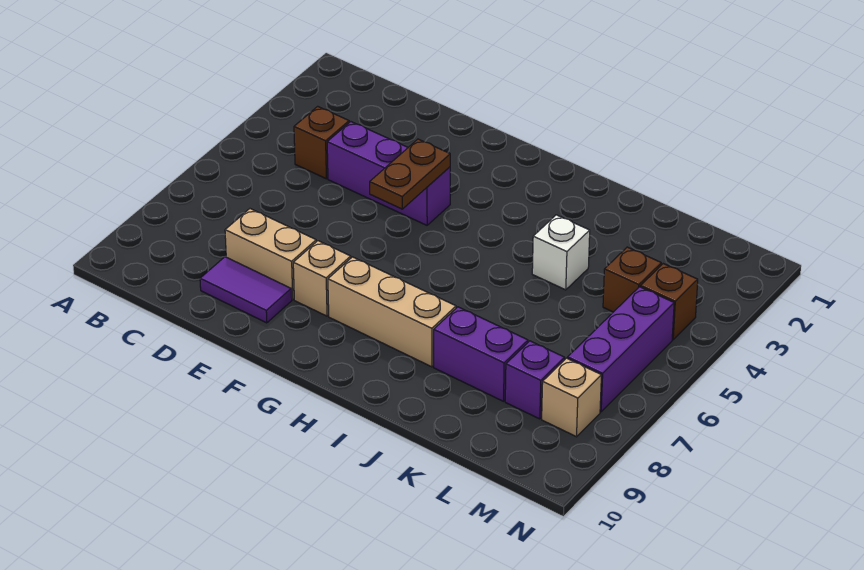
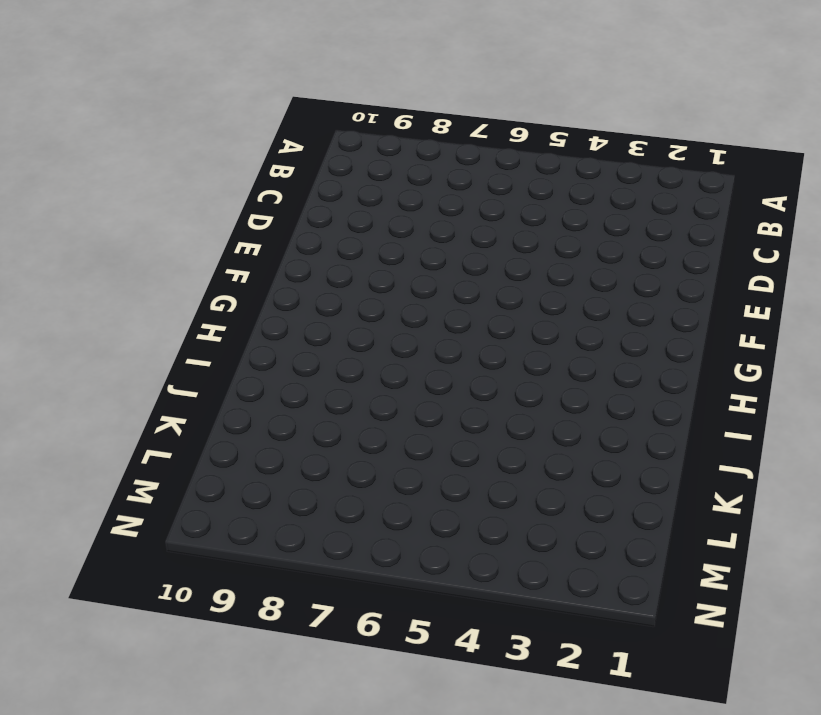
none -> brown 1x1 brick [294,106,349,179]
none -> purple 1x3 brick [327,122,450,225]
none -> tan 1x2 brick [225,209,316,300]

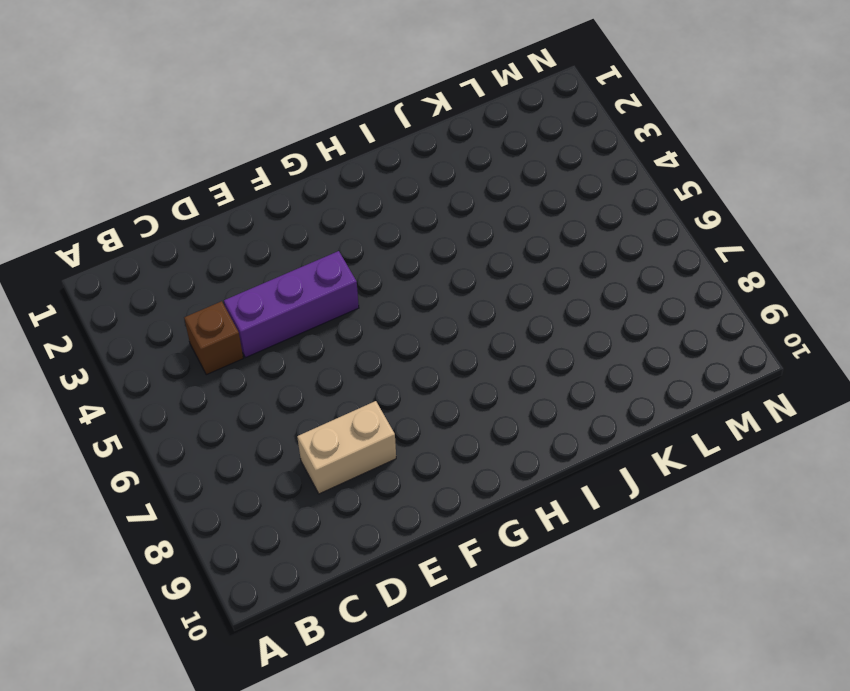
none -> purple 1x2 tile [200,257,292,323]
none -> tan 1x1 brick [293,241,351,316]
none -> tan 1x3 brick [328,257,456,367]

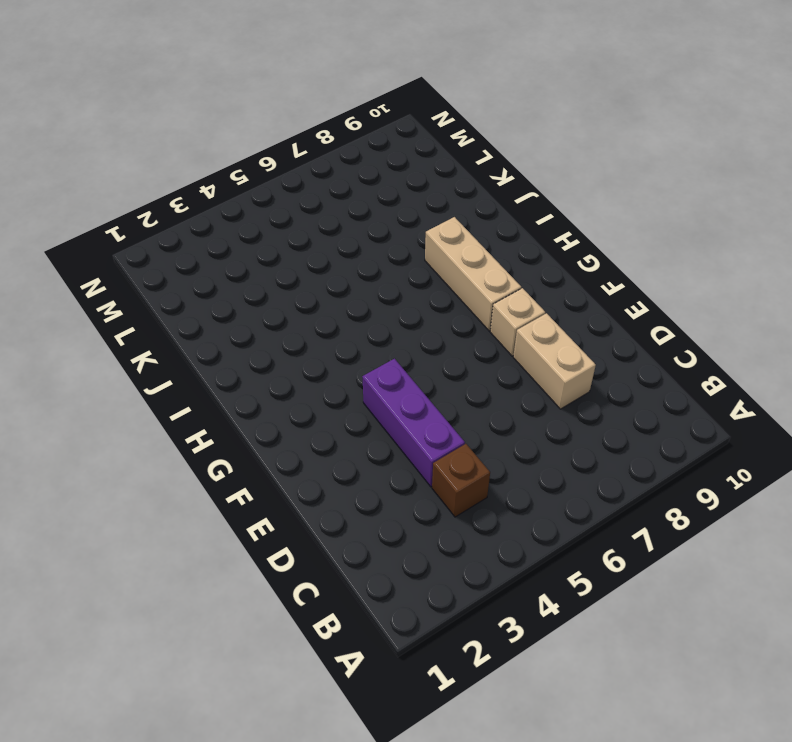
none -> purple 1x2 tile [200,257,292,323]
none -> white 1x1 brick [532,215,590,290]
none -> purple 1x2 brick [434,307,528,401]

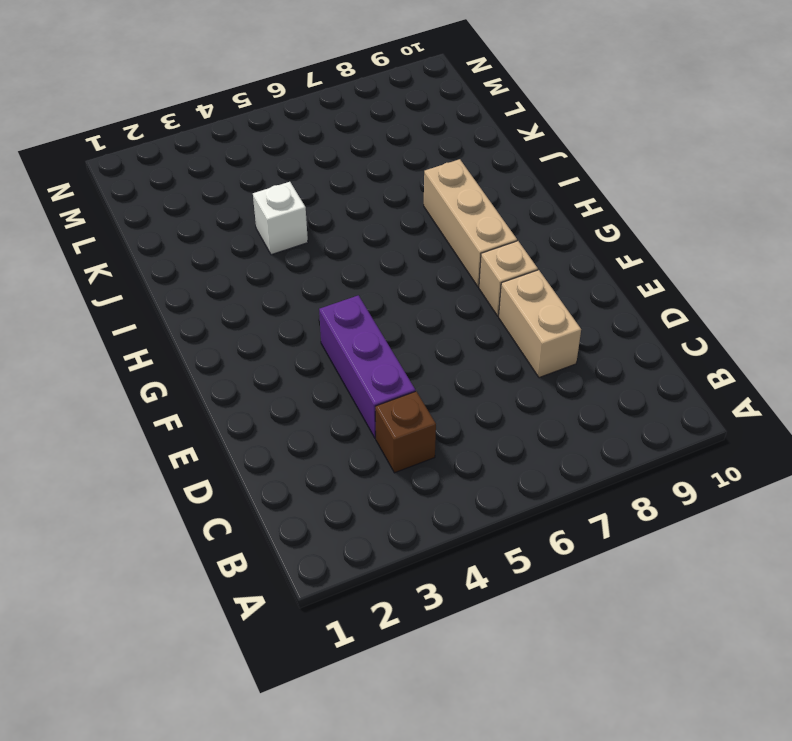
none -> purple 1x2 tile [200,257,292,323]
none -> purple 1x2 brick [434,307,528,401]
none -> brown 1x1 brick [603,247,661,312]

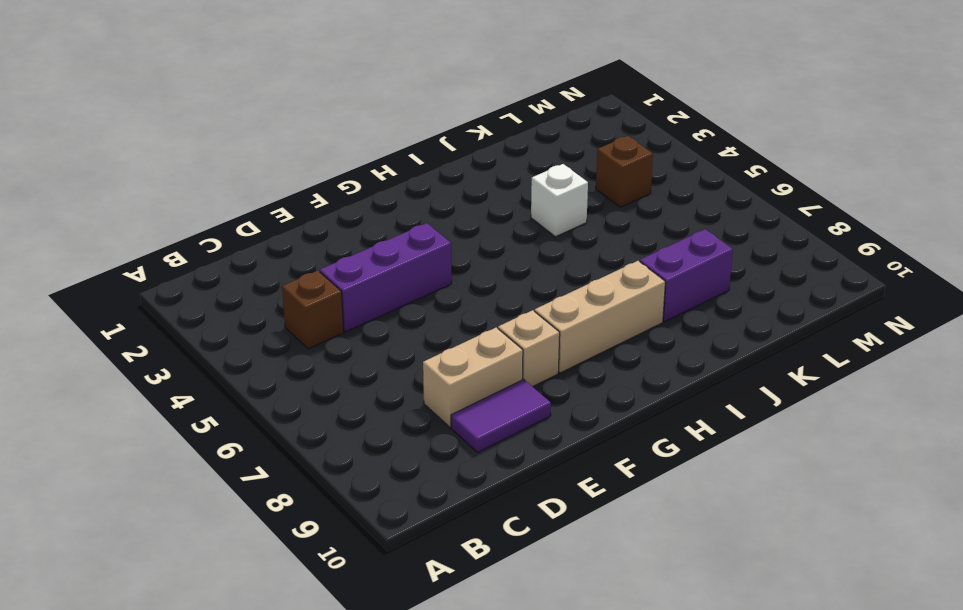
none -> purple 1x1 brick [505,341,565,419]
none -> brown 1x1 brick [641,264,698,340]
none -> purple 1x3 brick [568,287,674,412]

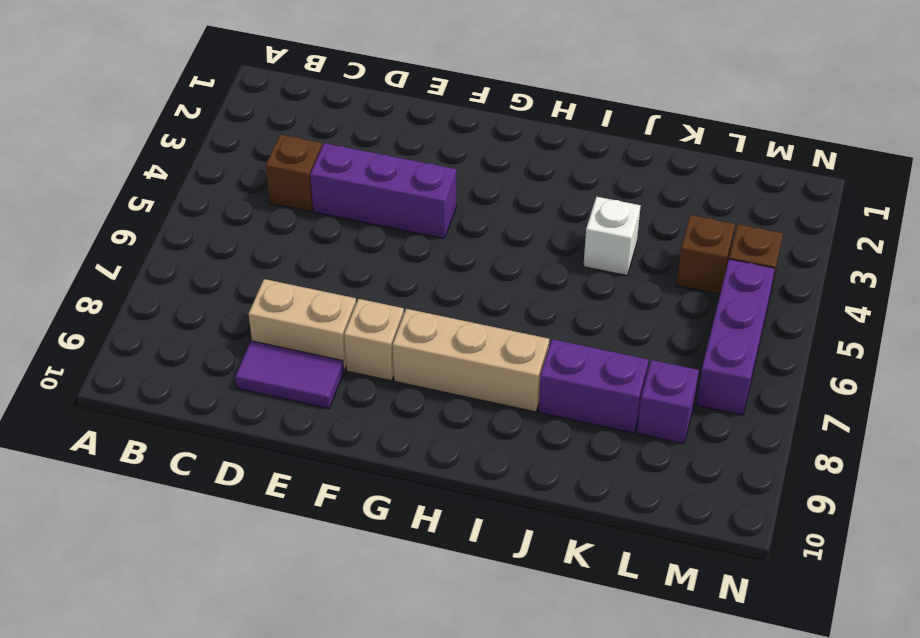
none -> tan 1x1 brick [542,358,601,437]
none -> brown 1x2 plate [370,139,450,209]

